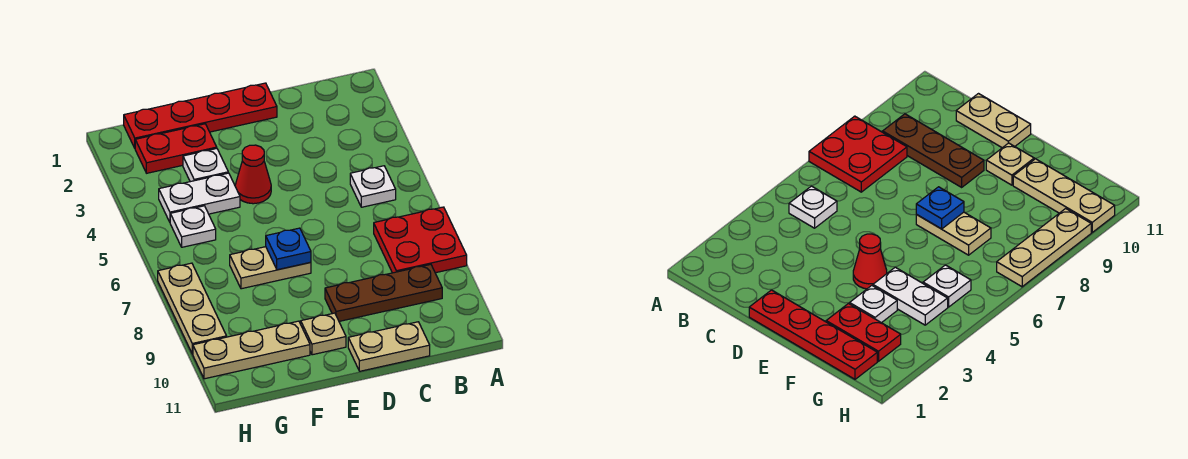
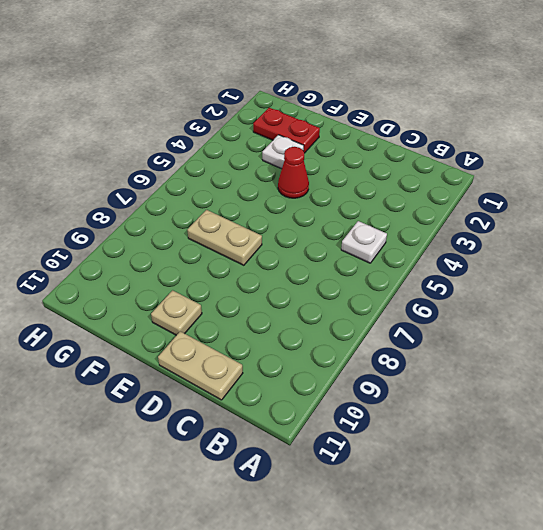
none -> red 2x2 plate [374,207,467,273]
none -> brown 1x3 plate [325,264,442,321]
none -> red 1x4 plate [124,83,277,148]

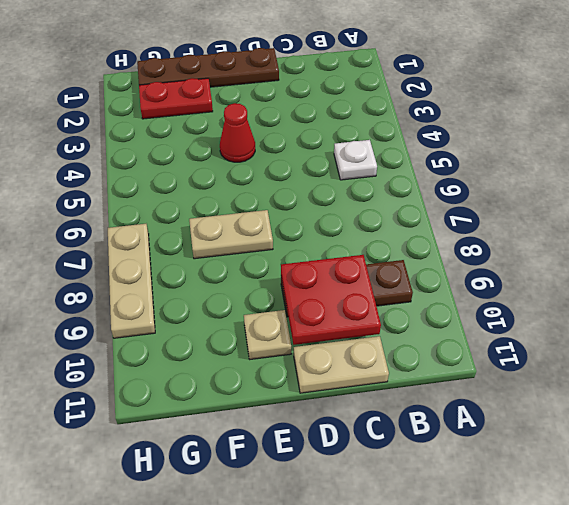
red 2x2 plate [281,255,381,345] -> red 2x2 plate moved to [374,207,467,273]
brown 1x4 plate [137,48,279,87] -> red 1x4 plate [124,83,277,148]
none -> white 1x1 plate [183,149,228,182]
none -> white 1x2 plate [159,173,240,222]
none -> tan 1x3 plate [193,321,310,379]

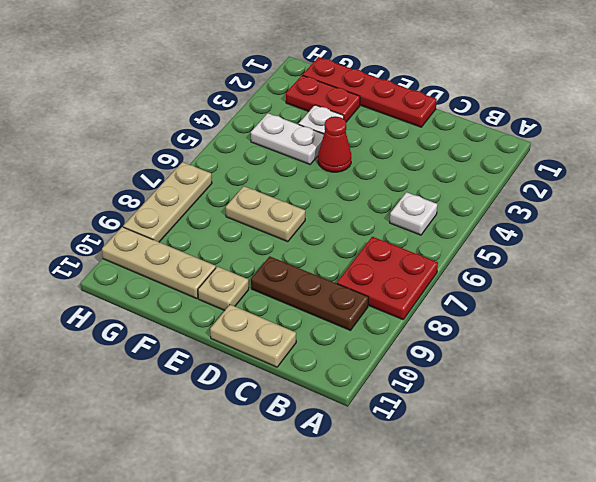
none -> white 1x1 plate [170,206,216,247]
none -> blue 1x1 plate [266,228,311,270]

